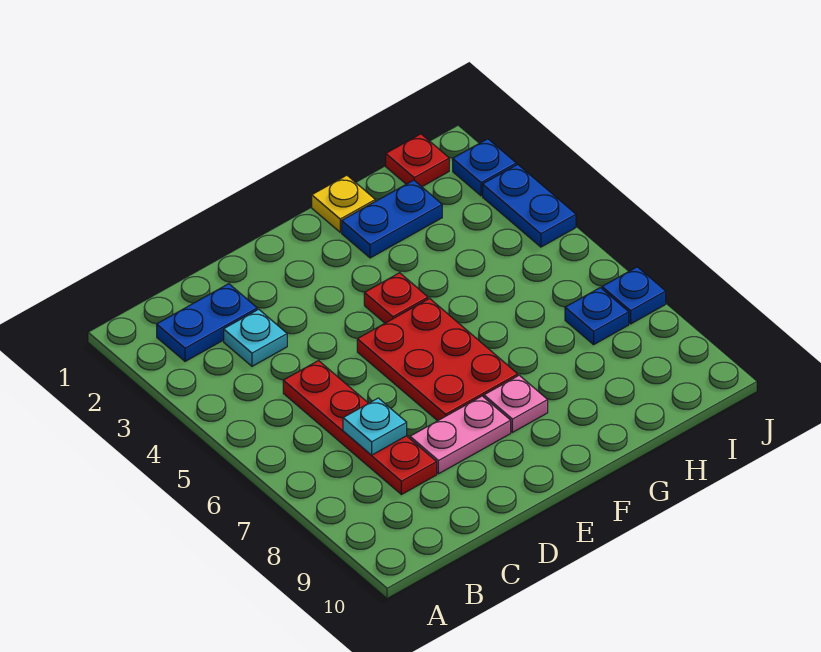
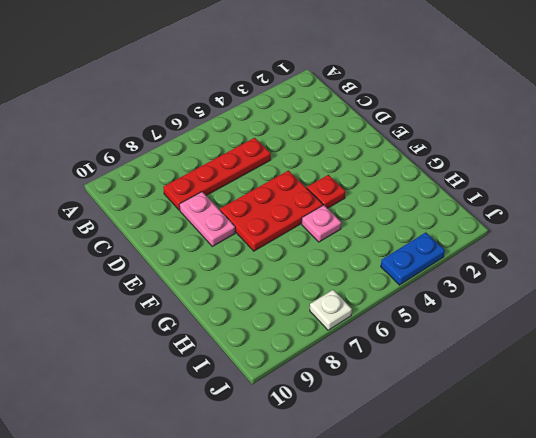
pink 1x1 plate [302,205,341,242] -> pink 1x1 plate moved to [484,375,548,432]
white 1x1 plate [310,290,352,330] -> blue 1x1 plate [602,267,666,324]
none -> blue 1x2 plate [157,284,257,361]
none -> cyan 1x1 plate [224,309,287,366]
none -> yellow 1x1 plate [312,175,375,232]

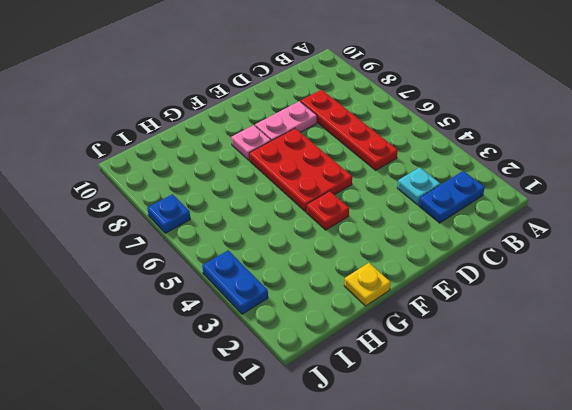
none -> blue 1x2 plate [342,180,442,258]
none -> red 1x1 plate [386,134,449,187]
none -> blue 1x1 plate [565,288,629,345]

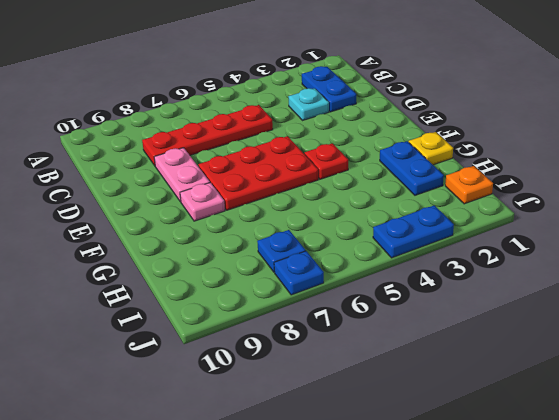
orange 1x1 plate [445,166,493,204] -> red 1x1 plate [386,134,449,187]
none -> blue 1x1 plate [453,139,516,196]
none -> cyan 1x1 plate [343,398,407,455]

